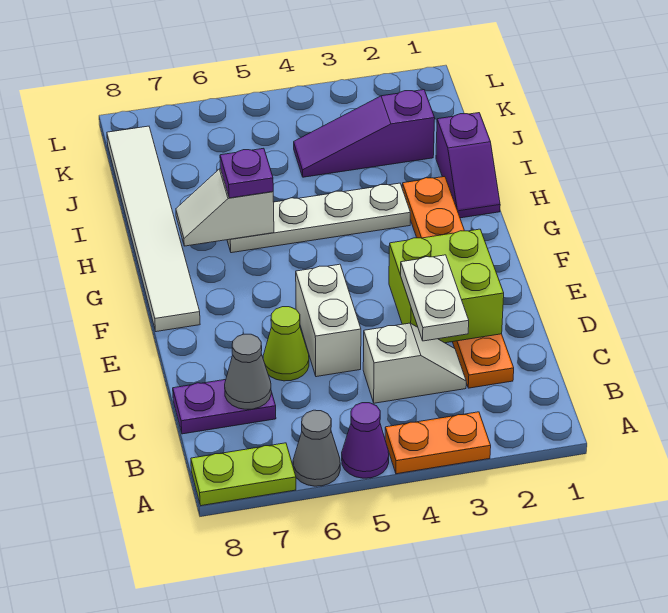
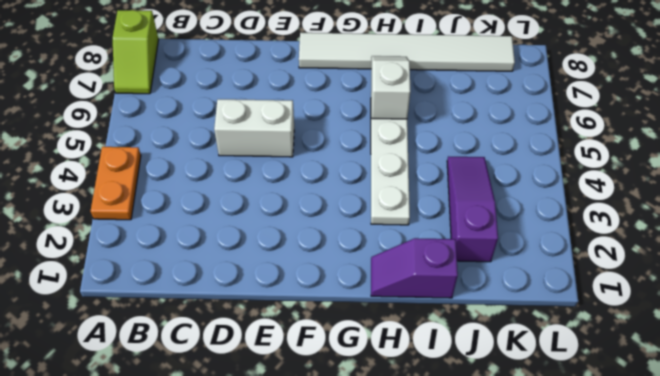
lime 1x2 slope [113,10,159,94] -> lime 1x2 plate [191,443,296,506]
none -> purple 1x1 cone [342,403,389,478]
none -> grey 1x1 cone [293,410,340,486]
none -> orange 1x6 plate [402,177,514,388]

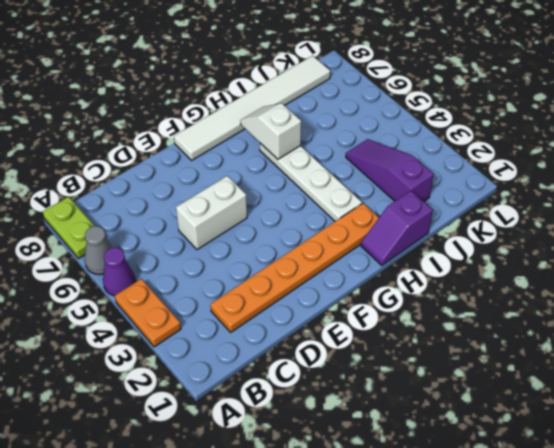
none -> white 1x2 slope [363,323,466,403]
none -> purple 1x2 plate [173,379,276,434]
none -> lime 1x1 cone [263,307,309,381]

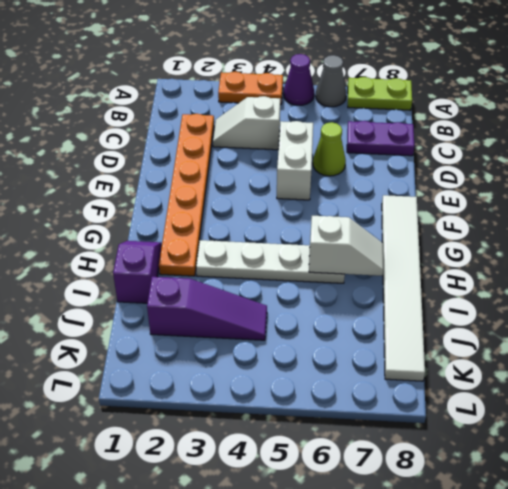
none -> grey 1x1 cone [225,334,271,409]
none -> lime 2x2 brick [389,229,504,343]
none -> white 1x2 plate [401,255,469,341]

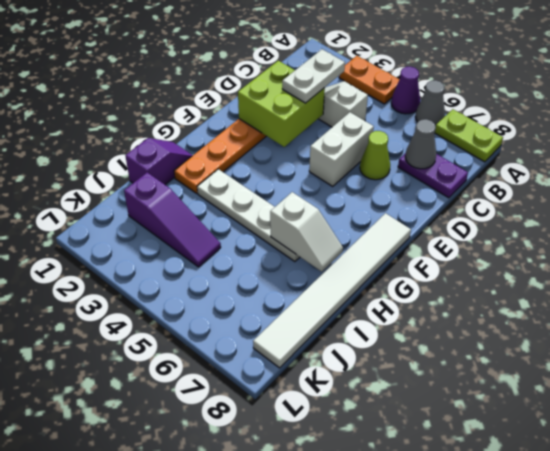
none -> purple 1x1 plate [220,148,273,198]

